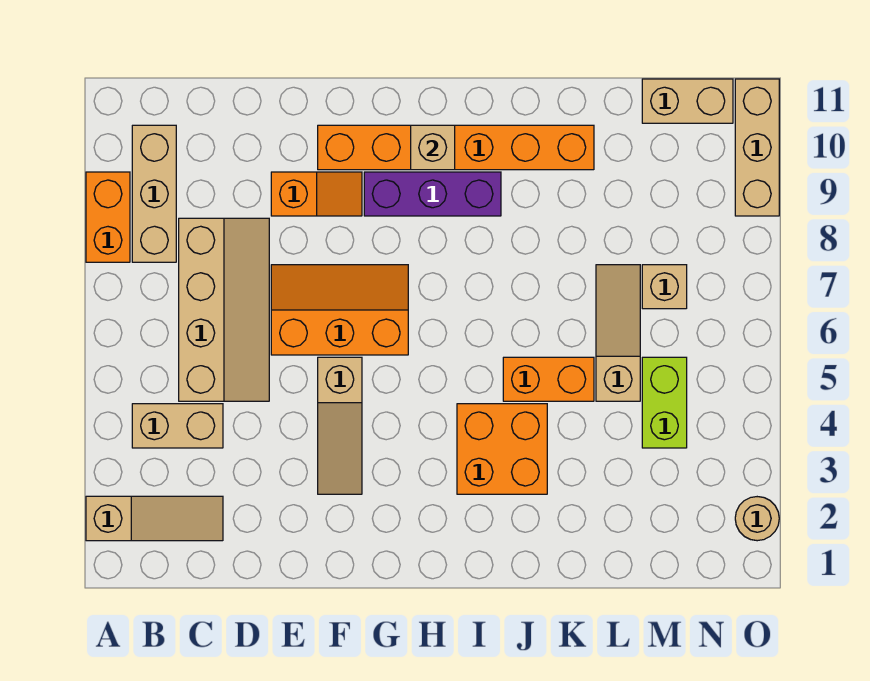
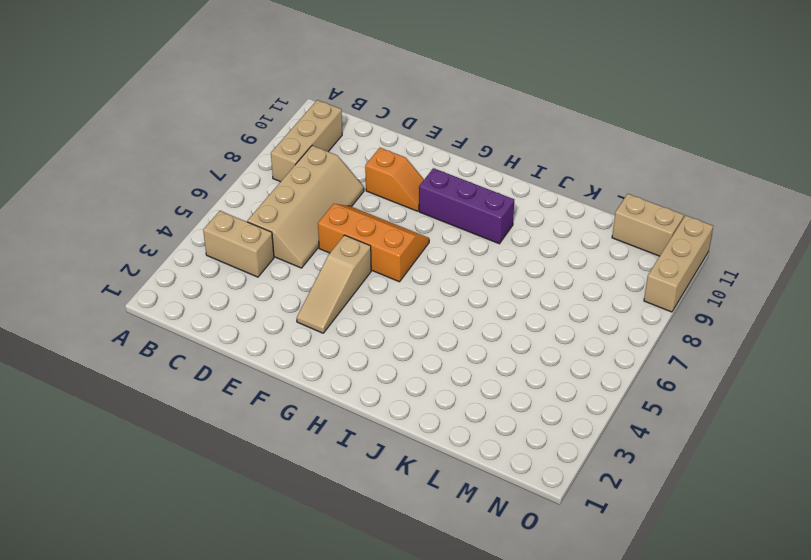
none -> tan 1x3 slope [86,496,223,541]
none -> orange 1x2 brick [86,172,130,262]
none -> orange 1x6 brick [318,125,594,170]

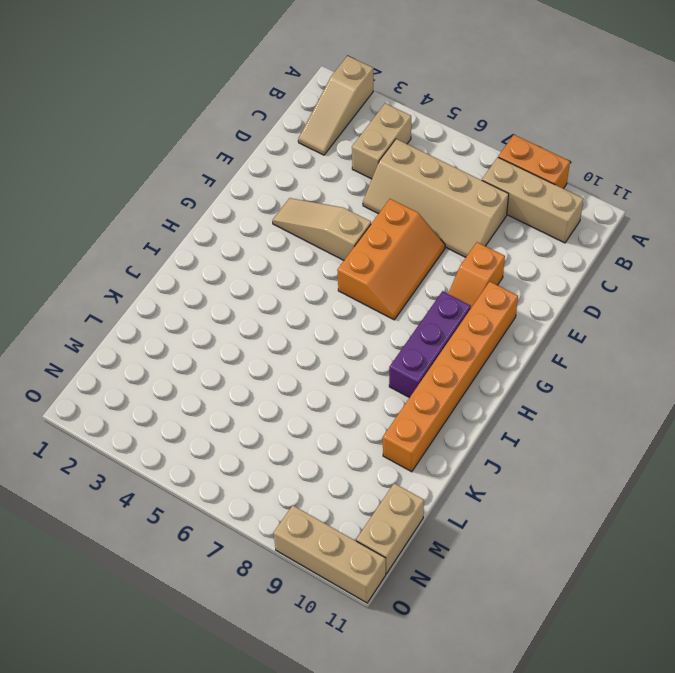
none -> orange 2x2 brick [457,404,547,494]
none -> orange 1x2 brick [503,357,594,401]
none -> tan 1x3 slope [596,265,640,401]

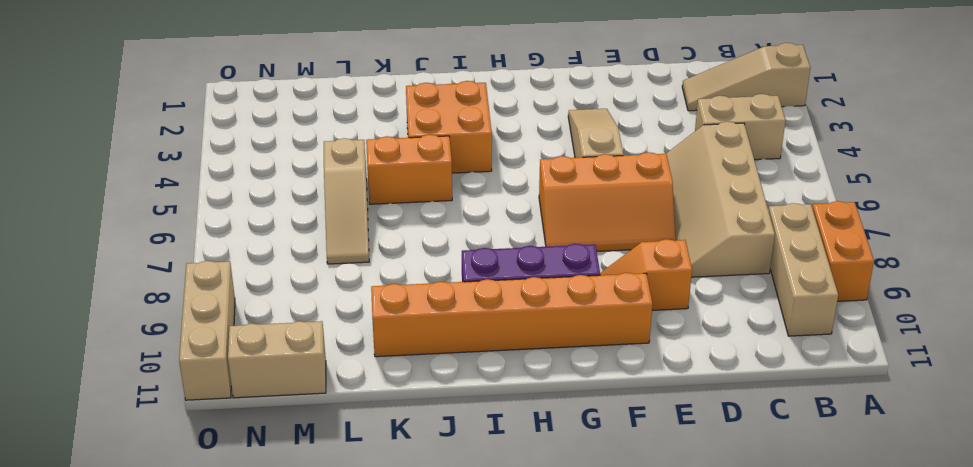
none -> lime 1x2 brick [642,357,687,448]
none -> tan 1x1 brick [642,265,687,309]
none -> tan 1x1 round brick [735,497,779,541]

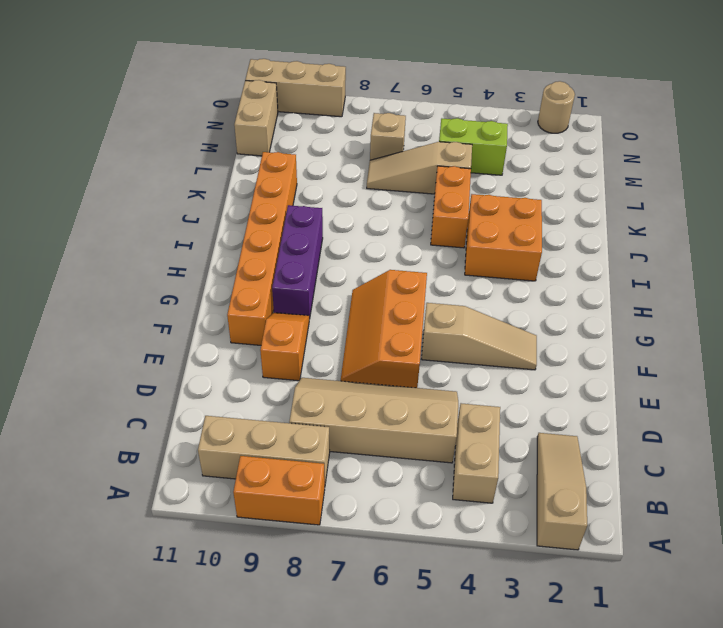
none -> tan 1x1 brick [411,125,455,170]

